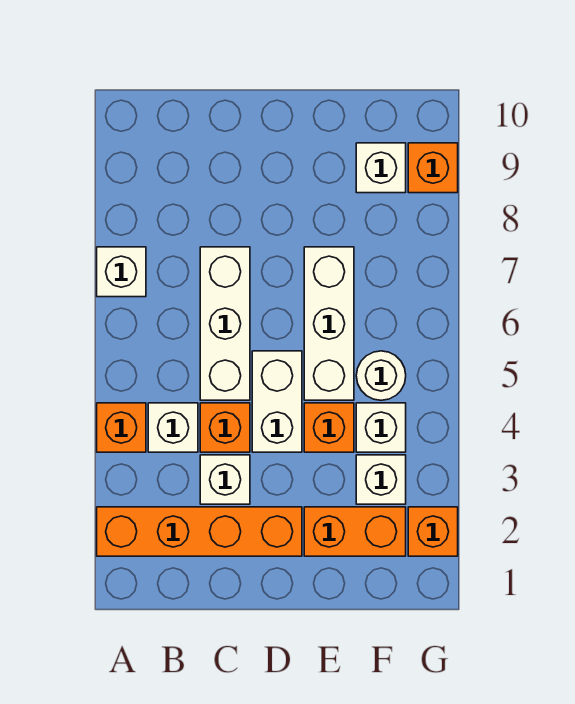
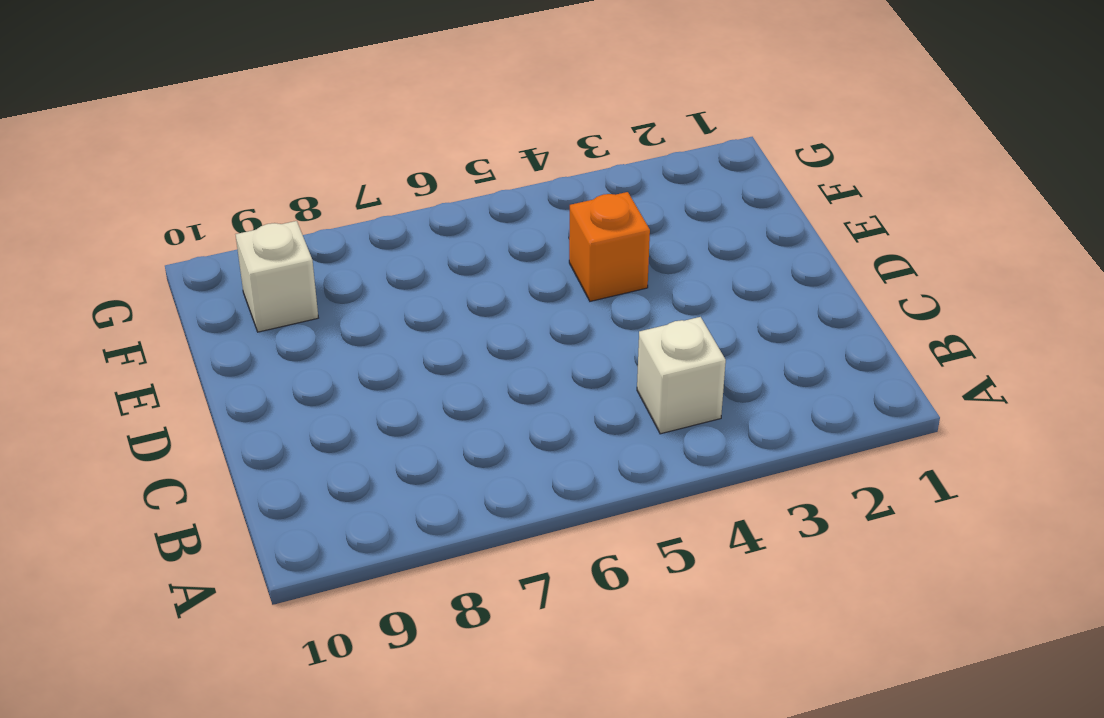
none -> orange 1x4 brick [97,507,302,556]
none -> orange 1x1 brick [97,403,146,452]
none -> white 1x1 brick [97,247,146,297]

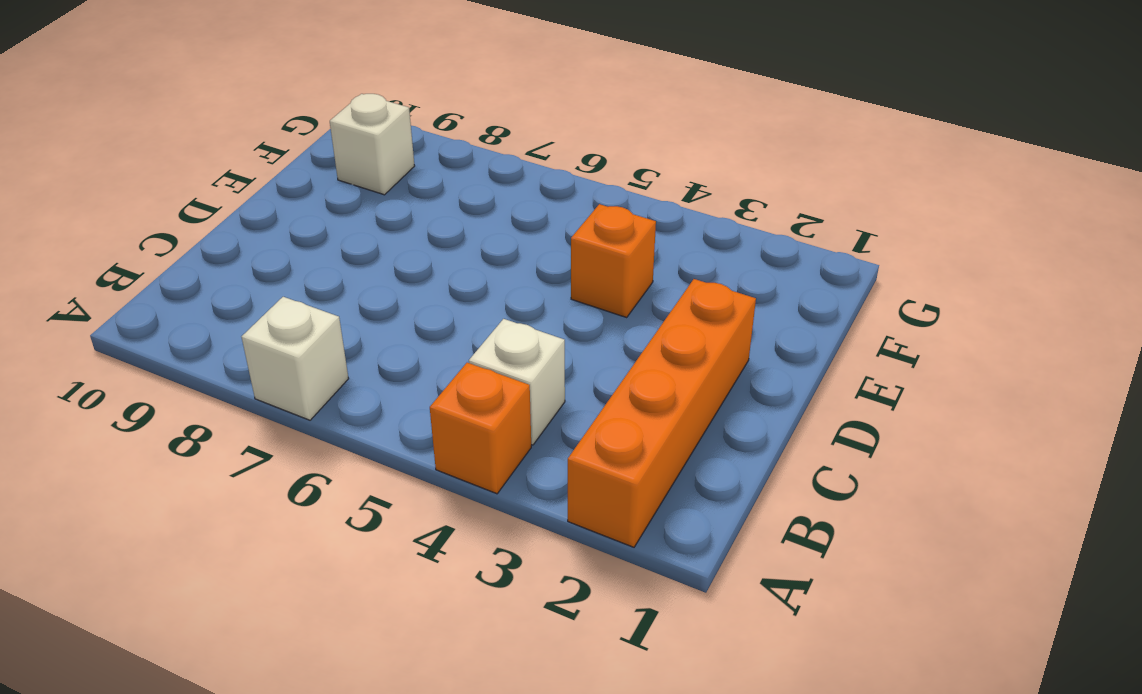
none -> white 1x1 brick [200,455,250,504]
none -> orange 1x1 brick [200,403,250,452]
none -> white 1x3 brick [200,247,250,400]

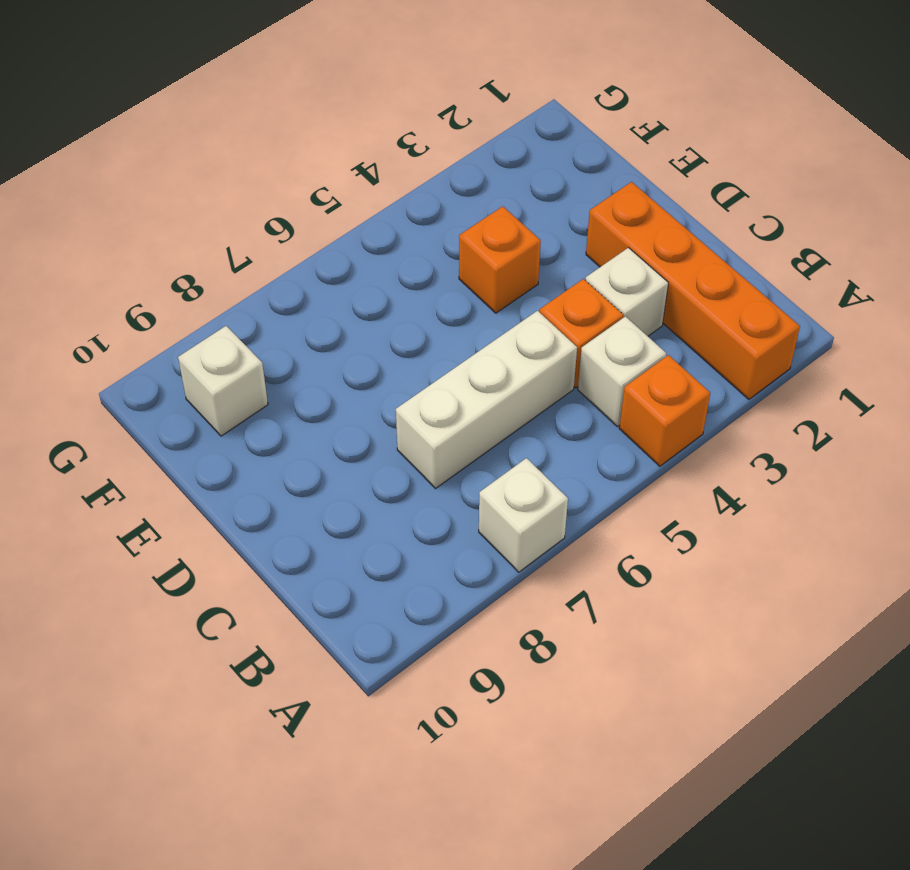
none -> white 1x2 brick [252,351,302,452]
none -> orange 1x2 brick [304,507,406,556]
none -> white 1x3 brick [304,247,354,400]

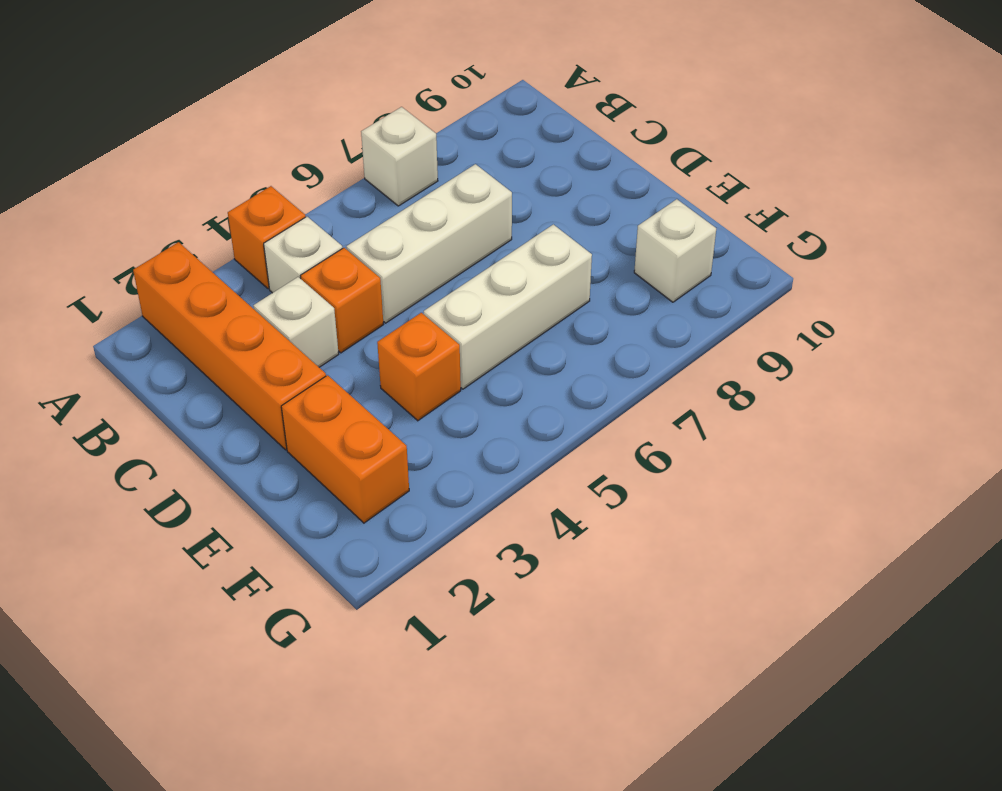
none -> white 1x2 brick [252,351,302,452]
none -> white 1x1 brick [356,455,406,504]
none -> white 1x1 brick [356,403,406,452]

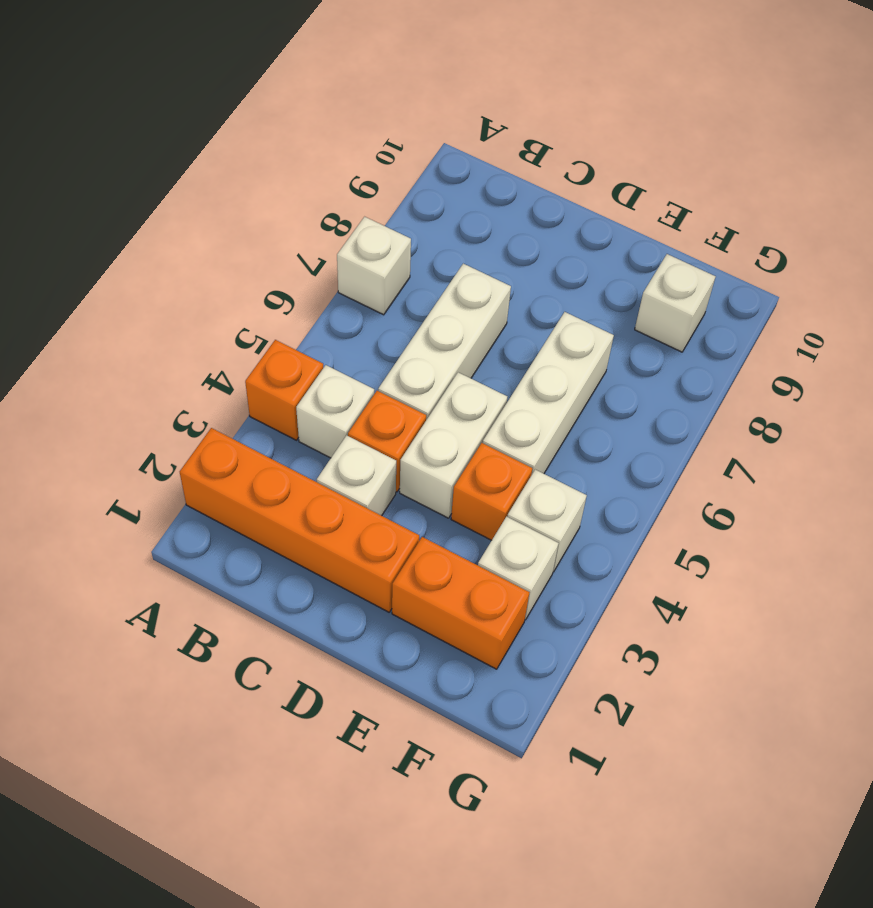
none -> white 1x1 round brick [356,351,406,400]
none -> orange 1x1 brick [408,507,458,556]
none -> orange 1x1 brick [408,143,458,193]

